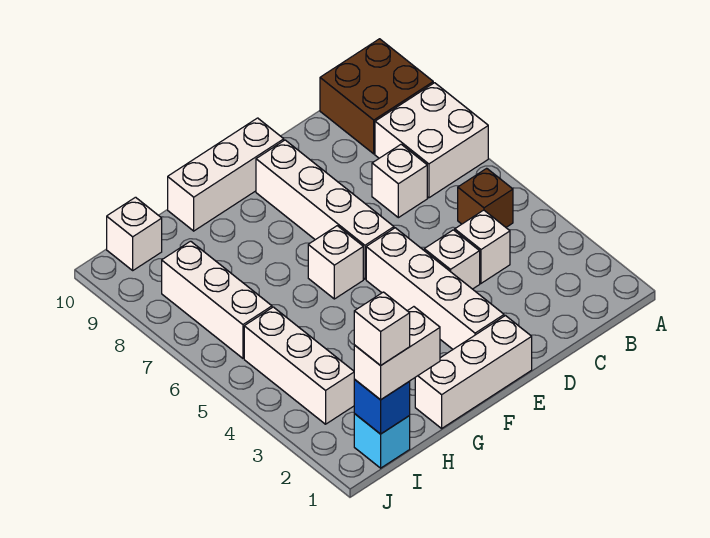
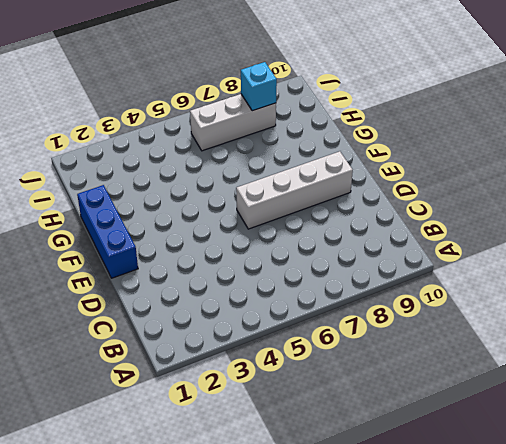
blue 1x3 brick [77,185,138,278] -> white 1x3 brick [415,316,532,428]
cyan 1x1 brick [241,62,277,111] -> cyan 1x1 brick moved to [354,414,410,468]
none -> white 2x2 brick [375,83,488,198]
none -> brown 2x2 brick [320,39,433,154]
none -> brown 1x1 brick [458,168,513,227]

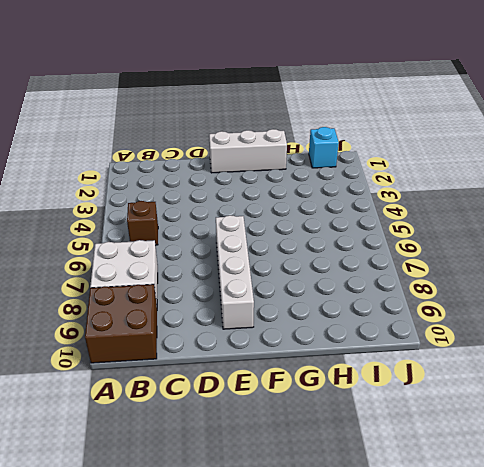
none -> white 1x1 brick [455,210,510,283]
none -> white 1x1 brick [372,144,427,218]
none -> white 1x1 brick [424,230,480,289]

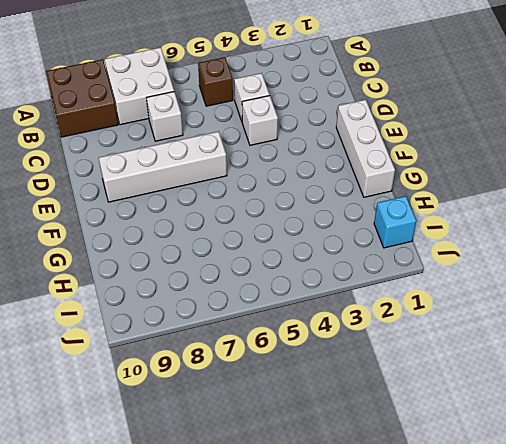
none -> white 1x4 brick [366,228,504,349]
none -> white 1x3 brick [168,118,284,231]
none -> white 1x1 brick [308,226,363,299]

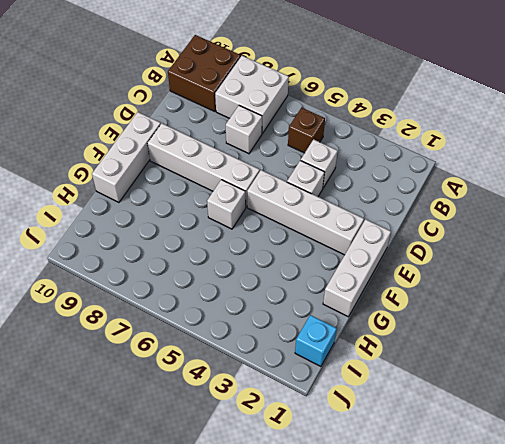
none -> white 1x3 brick [244,307,355,424]
none -> white 1x3 brick [162,241,272,358]
none -> white 1x1 brick [107,197,162,270]

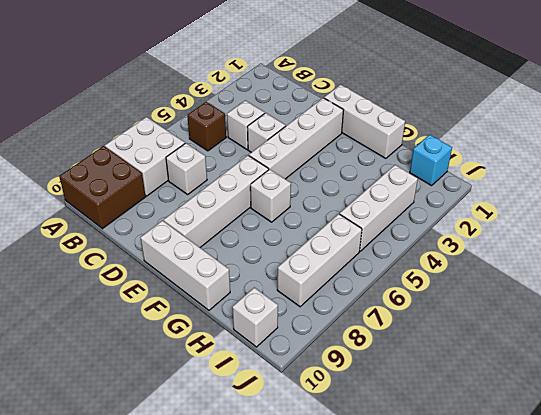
none -> blue 1x1 brick [354,380,410,434]
none -> white 1x2 brick [354,307,440,400]
none -> white 1x1 brick [354,292,410,366]

